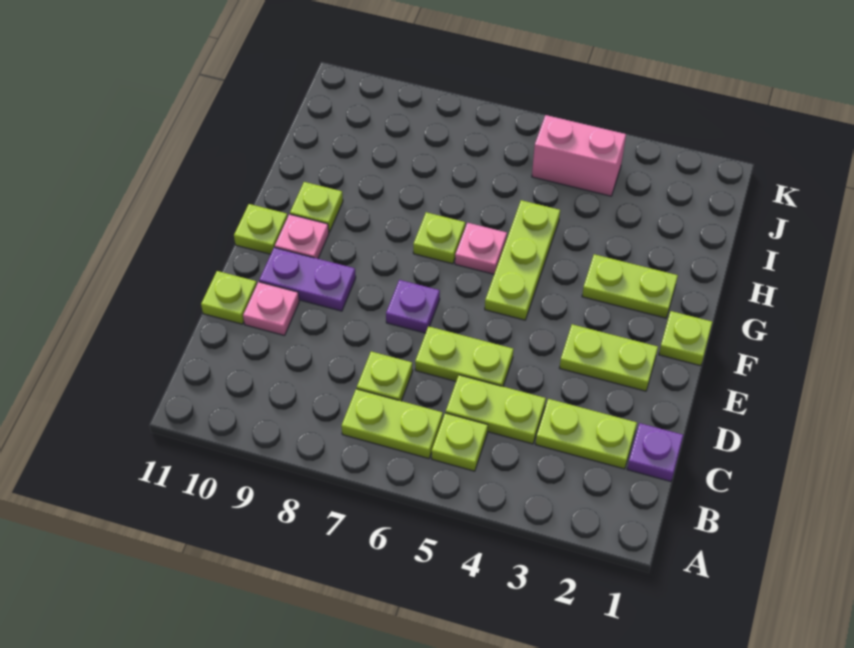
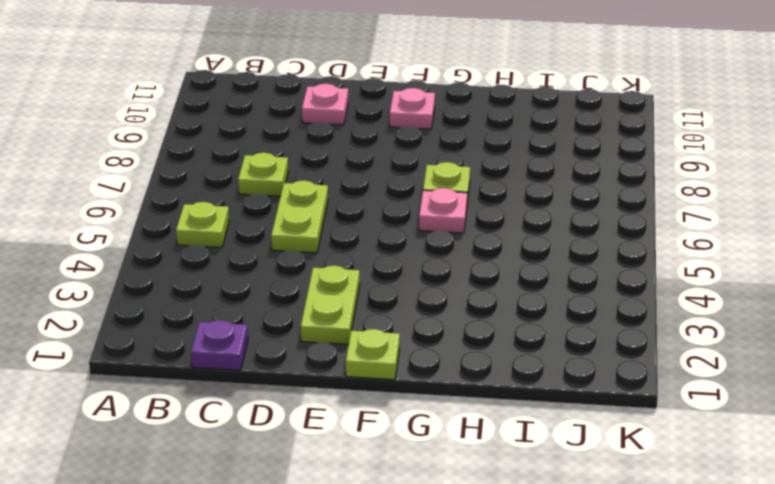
none -> lime 1x2 plate [341,389,443,459]
none -> lime 1x2 plate [535,399,637,469]
none -> lime 1x2 plate [446,375,546,444]

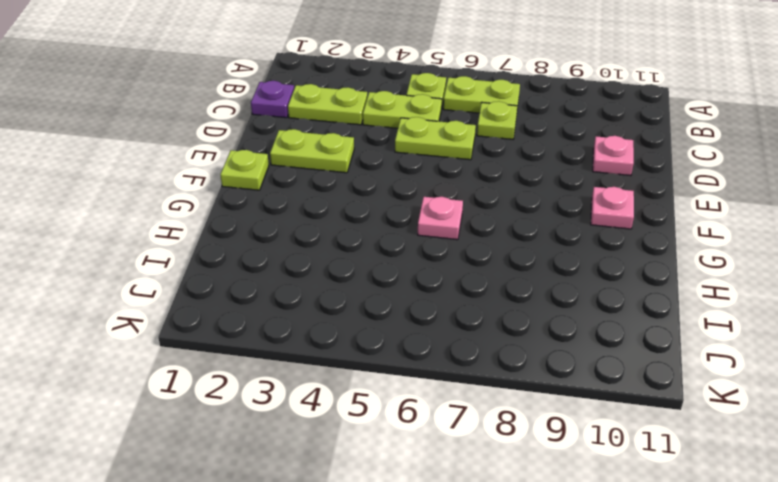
none -> lime 1x1 plate [201,271,257,324]
none -> purple 1x1 plate [386,280,440,333]
none -> purple 1x2 plate [259,248,356,311]

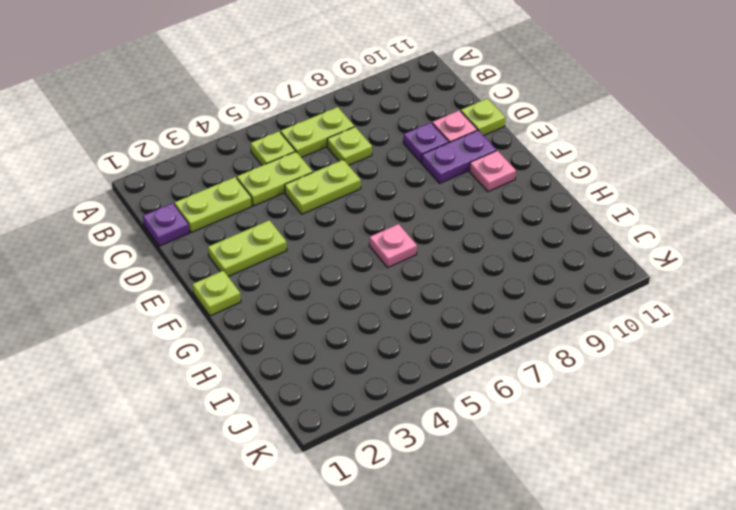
purple 1x1 plate [403,122,449,163] -> purple 1x1 plate moved to [386,280,440,333]
none -> lime 1x3 plate [485,200,560,320]
none -> lime 1x1 plate [234,204,288,254]
none -> lime 1x2 plate [582,254,678,318]

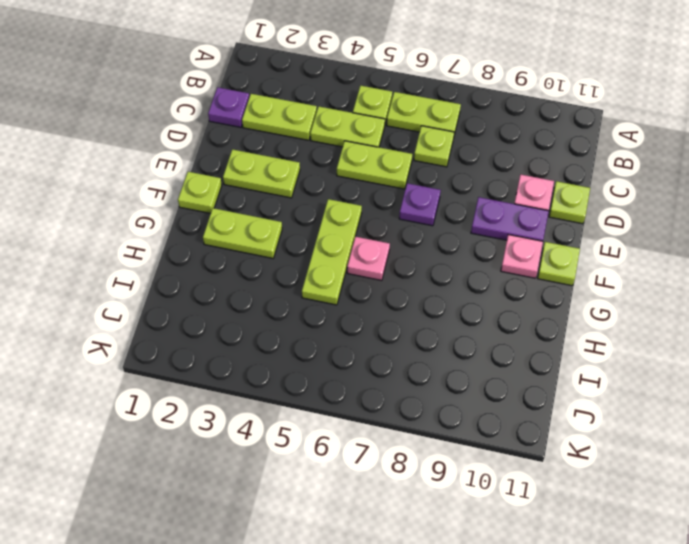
none -> lime 1x1 plate [413,212,465,264]
none -> lime 1x1 plate [290,182,343,232]
none -> pink 1x2 brick [532,115,626,196]

